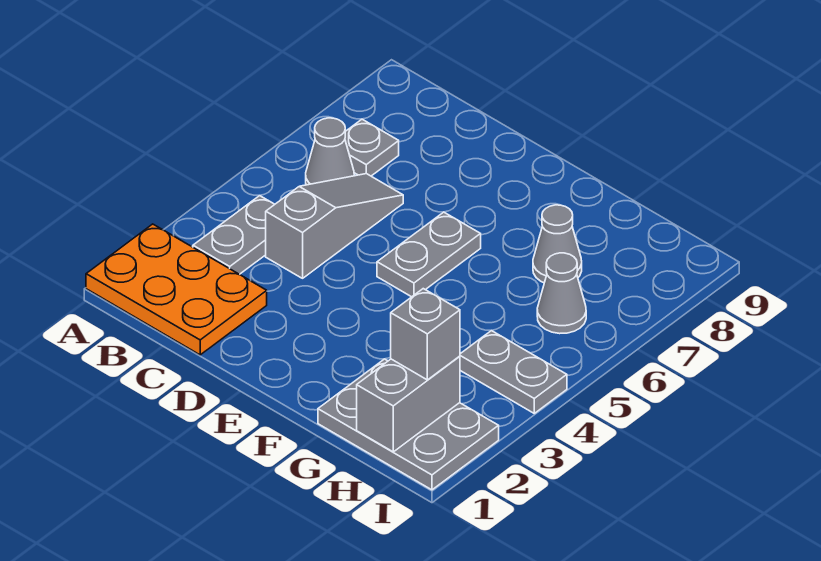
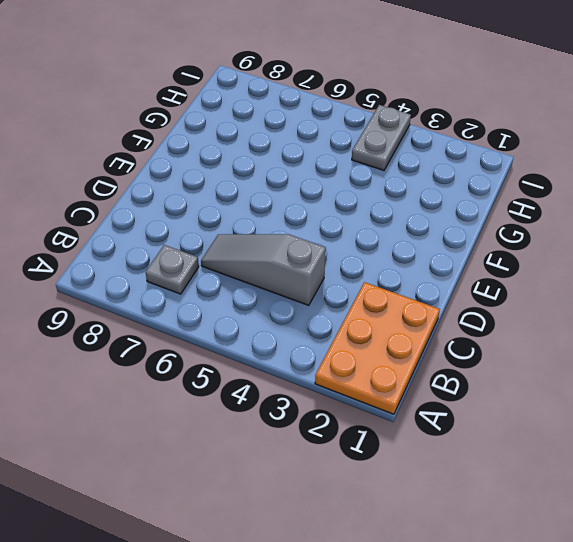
none -> grey 1x2 plate [193,196,274,274]
none -> grey 1x1 cone [306,118,354,185]
none -> grey 1x2 plate [377,212,481,297]

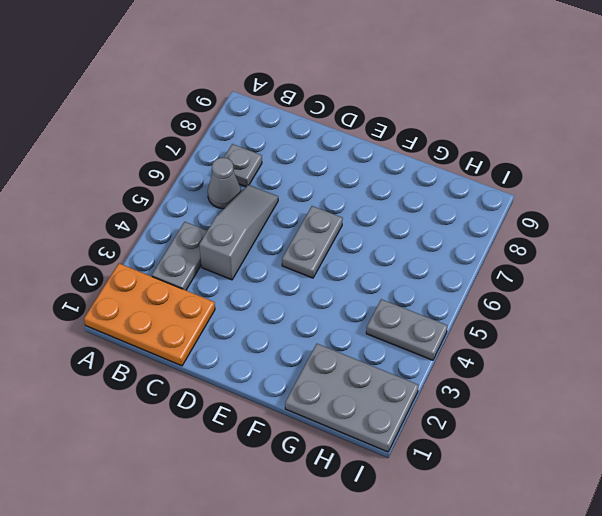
none -> grey 1x1 cone [533,205,582,283]
none -> grey 1x1 cone [537,253,586,334]
none -> grey 1x2 brick [357,356,460,452]

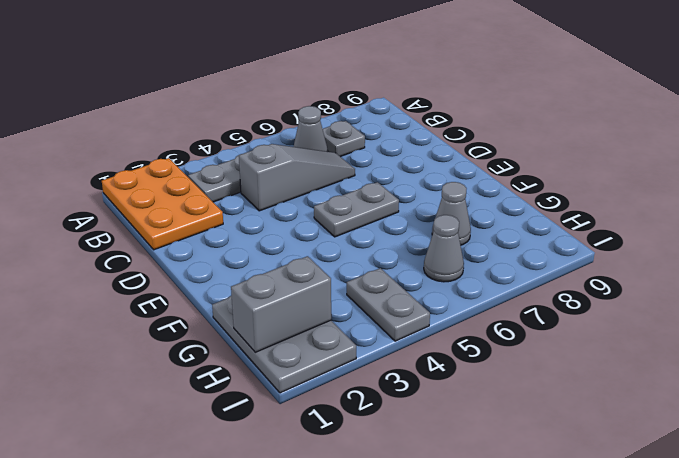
none -> grey 1x1 brick [391,289,460,380]

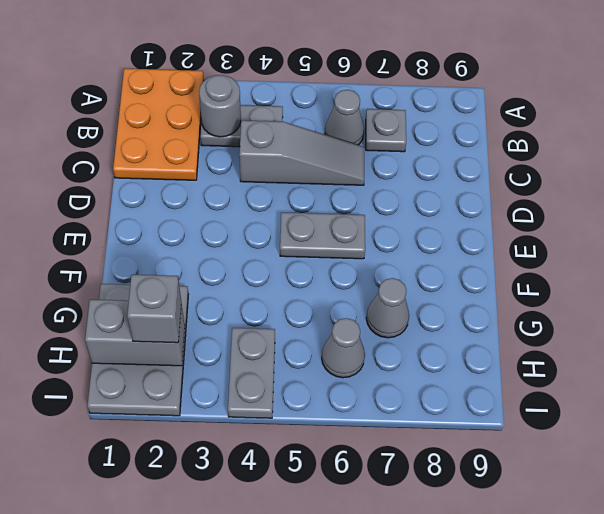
grey 1x1 round brick [199,75,241,137] -> none

